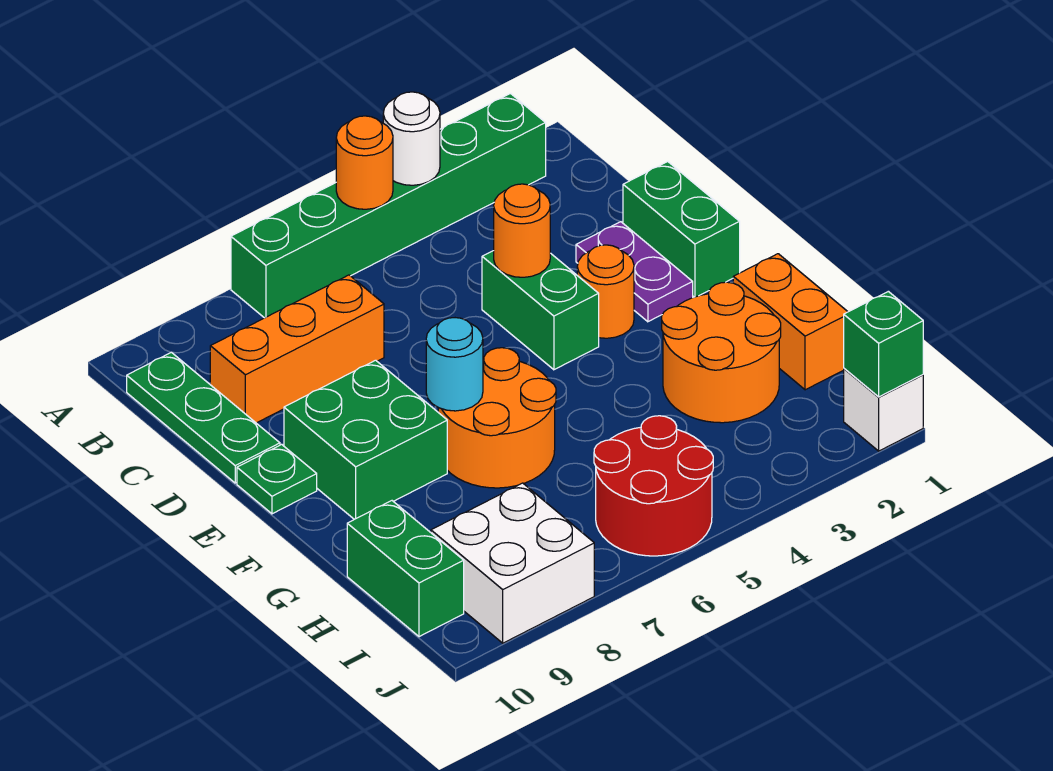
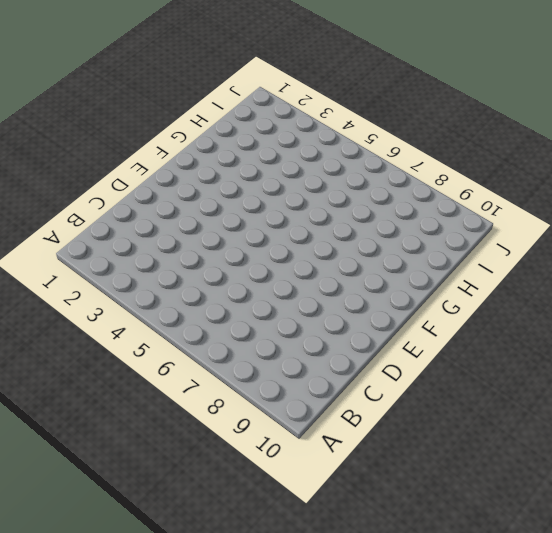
none -> green 1x6 brick [231,94,546,318]
none -> green 1x3 plate [127,352,280,483]
none -> orange 1x3 brick [210,275,384,423]

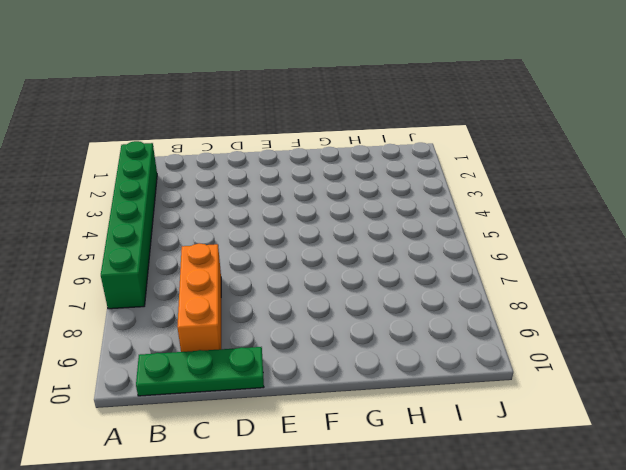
none -> green 1x2 brick [623,162,740,297]
none -> purple 1x2 plate [576,222,693,322]
none -> green 1x2 brick [482,251,599,370]

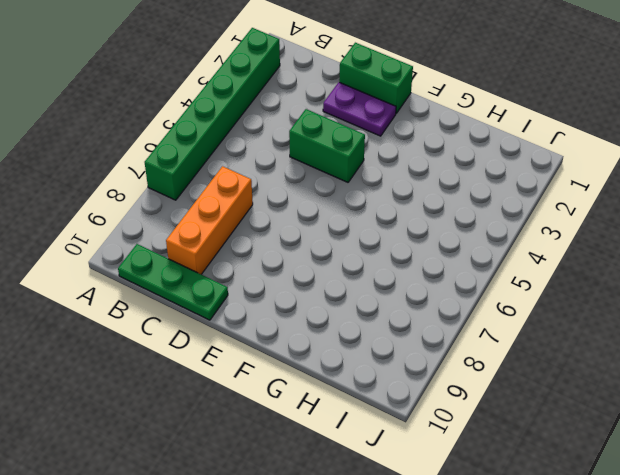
none -> orange 1x1 round brick [577,245,634,338]
none -> green 2x2 brick [284,360,447,519]
none -> green 1x1 plate [237,444,317,514]

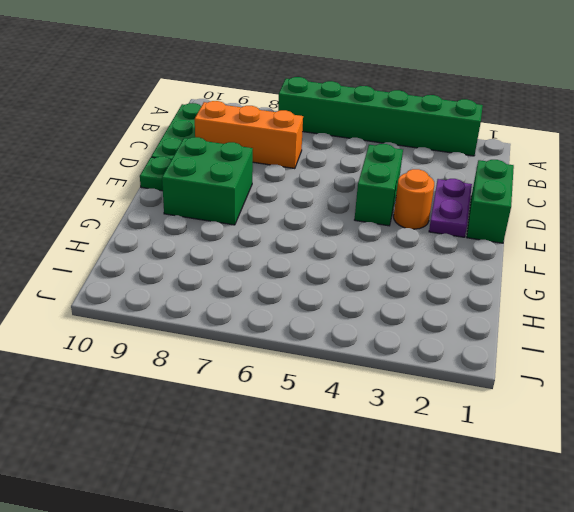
none -> orange 2x2 round brick [438,348,556,488]
none -> orange 1x2 brick [733,254,848,390]
none -> orange 2x2 round brick [662,282,781,423]

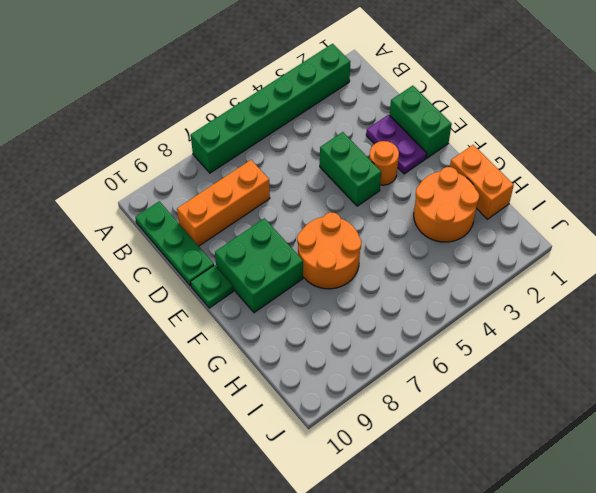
none -> green 1x2 brick [347,501,464,637]
none -> red 2x2 round brick [594,416,713,556]
none -> white 2x2 brick [431,483,594,643]

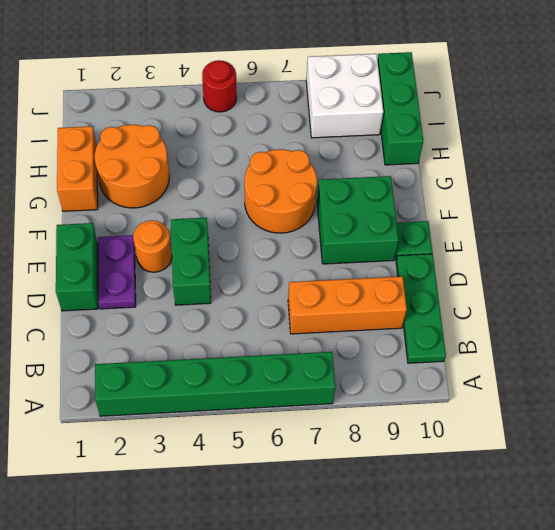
green 1x3 brick [377,52,423,165] -> green 1x2 brick [347,501,464,637]
red 1x1 round brick [202,60,237,112] -> red 2x2 round brick [594,416,713,556]
none -> white 1x1 brick [844,369,923,451]
none -> white 1x1 round brick [383,92,440,185]
none -> orange 1x1 round brick [336,116,393,209]

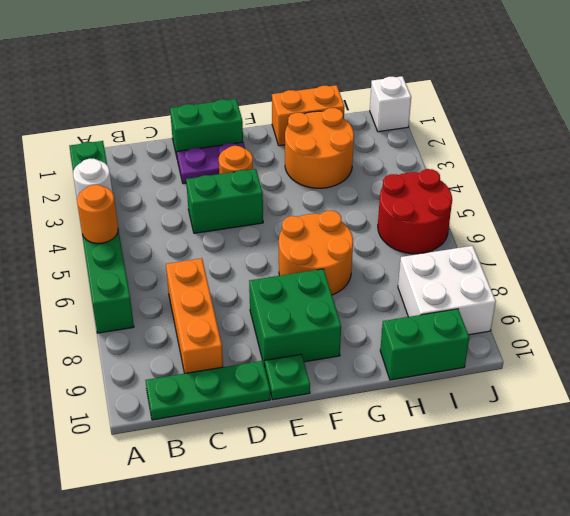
none -> orange 1x1 round brick [494,184,550,277]
none -> cyan 1x1 round brick [426,318,483,411]
none -> green 1x1 brick [844,291,923,397]

